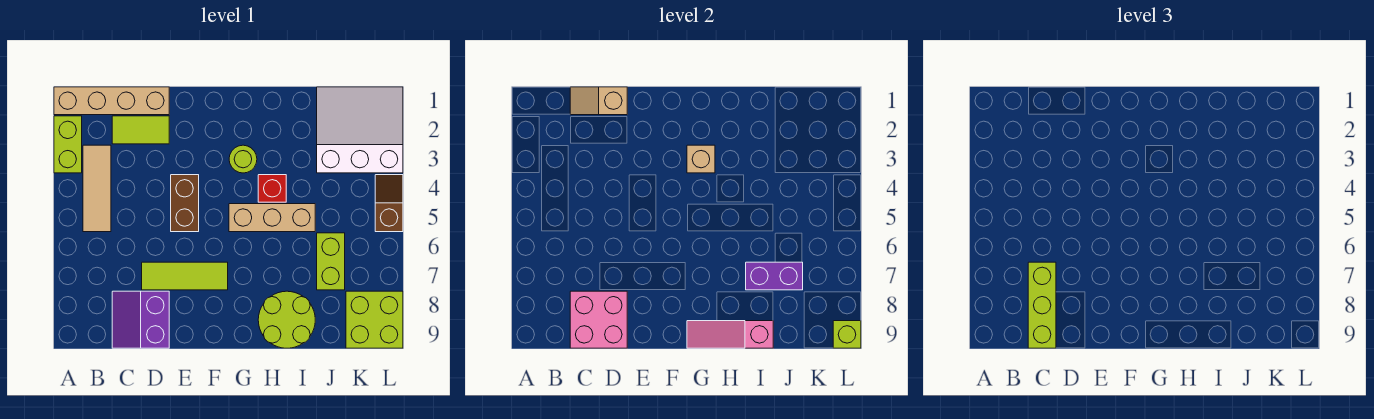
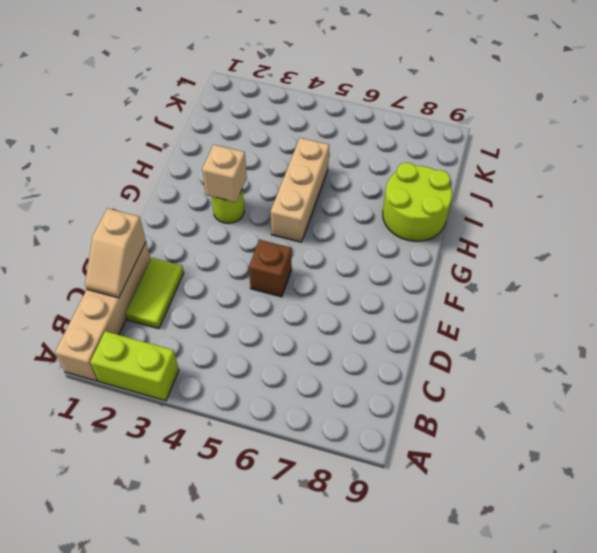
brown 1x1 brick [249,240,292,297] -> brown 1x2 brick [171,175,199,232]
none -> tan 1x3 tile [83,145,111,232]
none -> purple 2x2 slope [112,291,169,348]
none -> lime 1x3 tile [142,262,228,290]

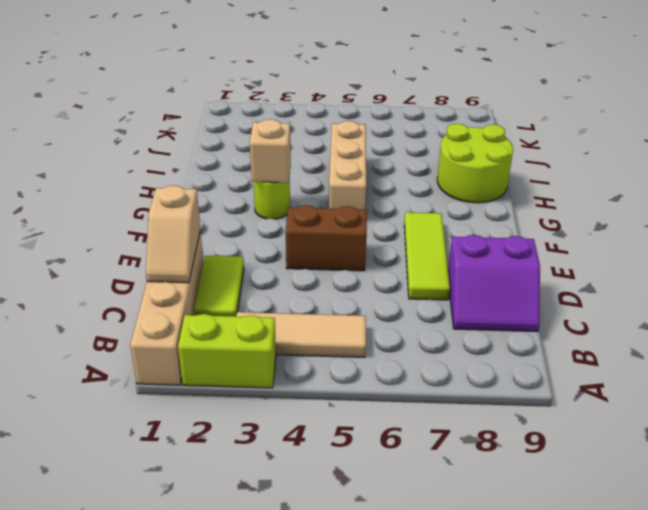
none -> red 1x1 brick [258,175,286,202]
none -> white 3x3 slope [317,87,403,173]
none -> lime 1x2 brick [317,233,345,290]

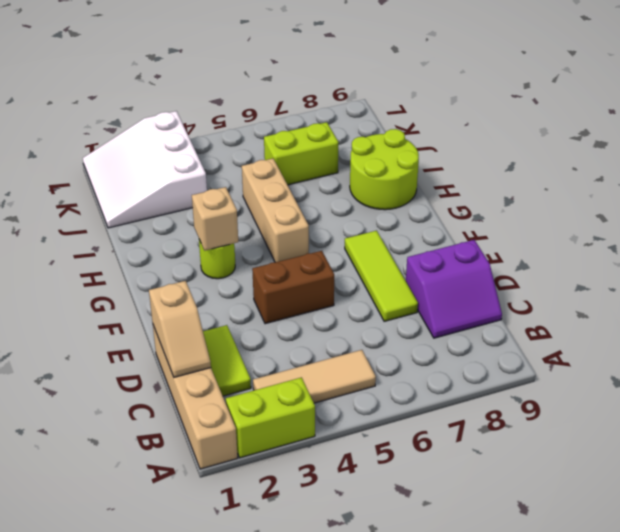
none -> red 1x1 brick [258,175,286,202]
none -> lime 2x2 brick [346,291,403,348]
none -> brown 1x2 slope [375,175,403,232]

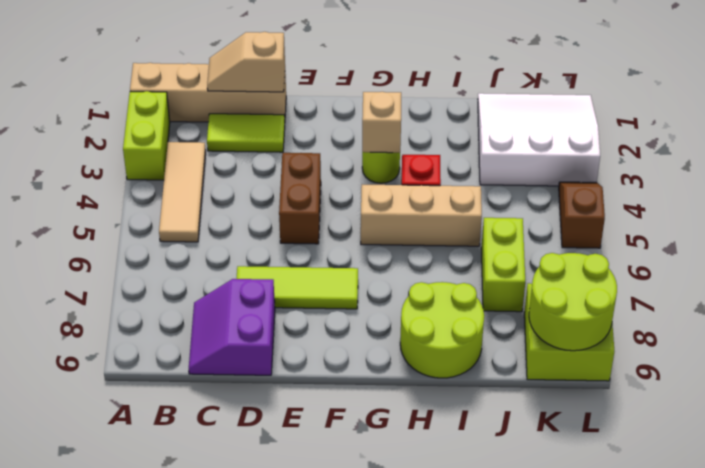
lime 2x2 round brick [529,253,617,351] -> lime 1x1 brick [833,321,861,348]
none -> pink 2x2 brick [570,291,627,348]
none -> pink 1x3 slope [687,321,773,348]
none -> purple 1x2 brick [746,262,803,290]

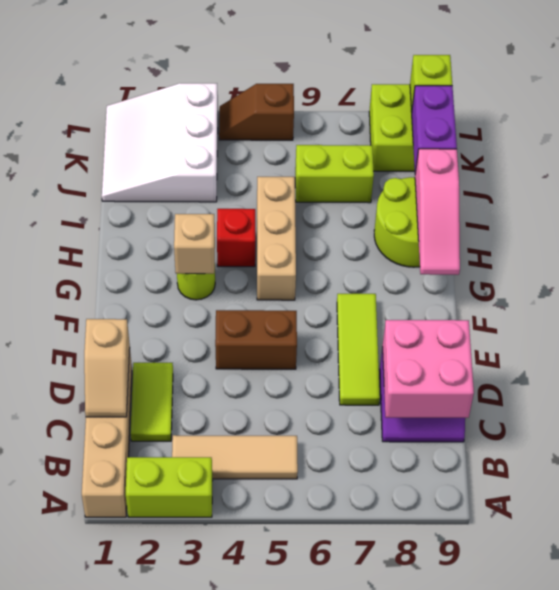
purple 1x2 brick [412,86,457,173] -> purple 1x2 brick moved to [746,262,803,290]
none -> lime 1x3 brick [1028,262,1056,348]

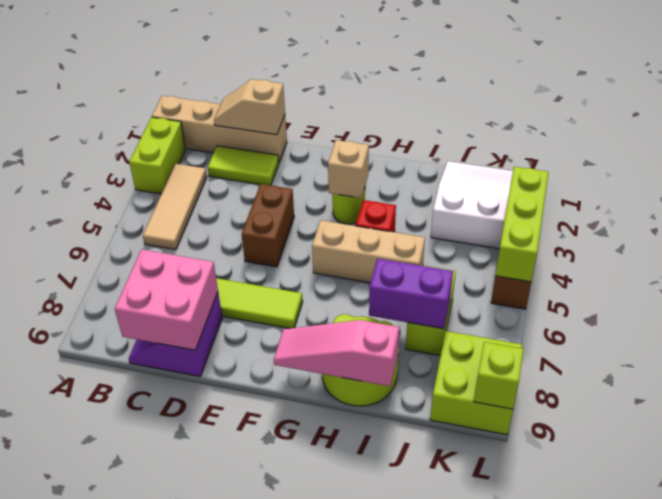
lime 1x3 brick [495,167,549,282] -> lime 1x3 brick moved to [1028,262,1056,348]

